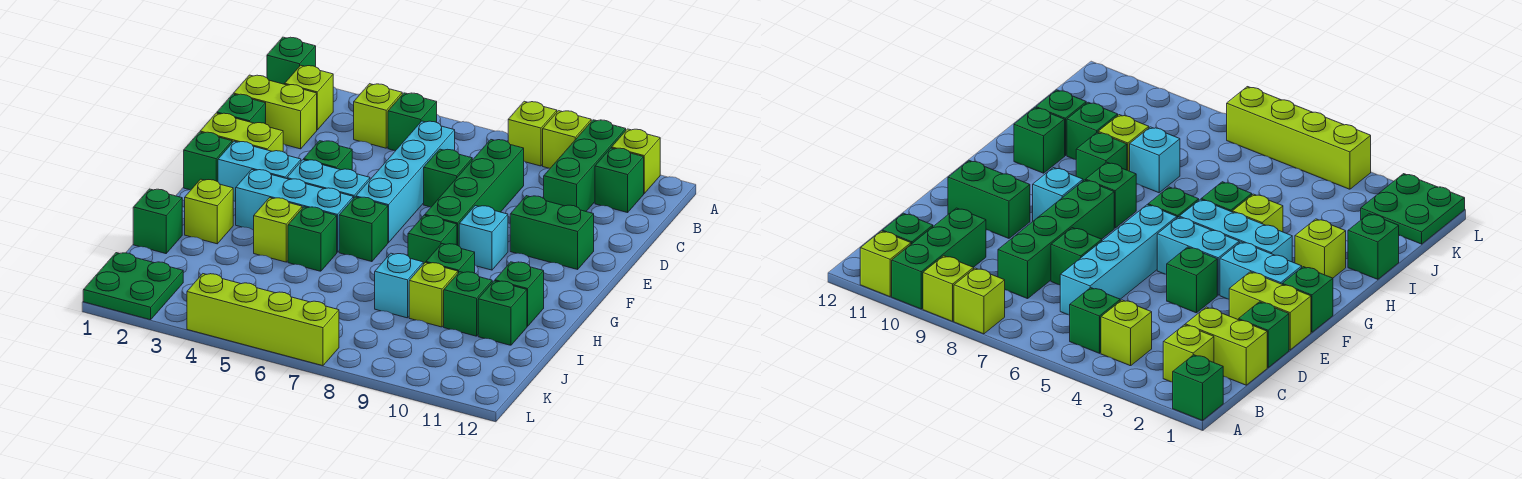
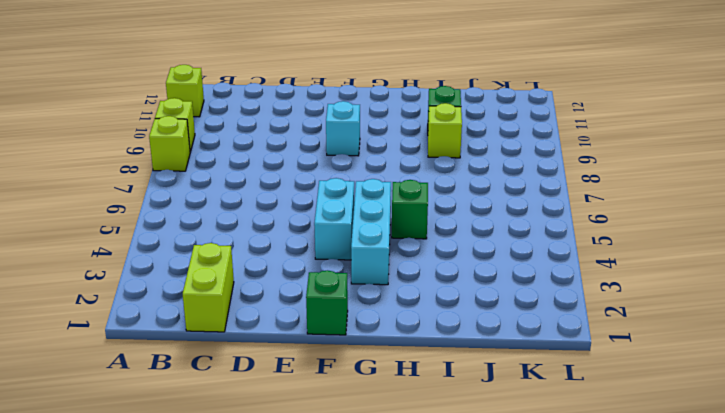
none -> green 1x1 brick [267,37,316,84]
none -> green 1x3 brick [544,120,626,211]
none -> lime 1x1 brick [285,65,333,130]
none -> lime 1x1 brick [354,84,402,148]

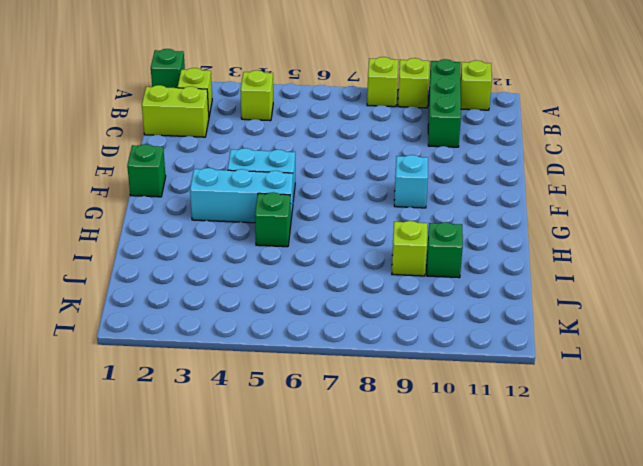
none -> green 1x1 brick [388,93,437,151]
none -> green 1x1 brick [595,148,644,213]
none -> cyan 1x4 brick [356,121,455,243]
none -> green 1x4 brick [425,140,524,246]

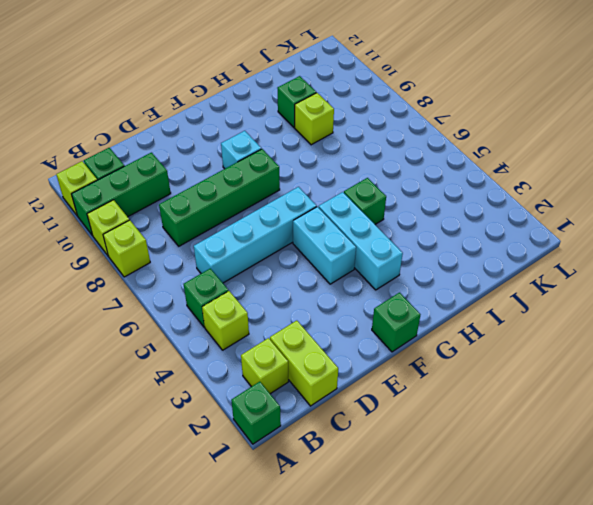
none -> green 1x1 brick [217,94,266,124]
none -> green 1x1 brick [424,149,472,207]
none -> lime 1x2 brick [200,113,283,152]
none -> green 1x1 brick [304,141,352,170]

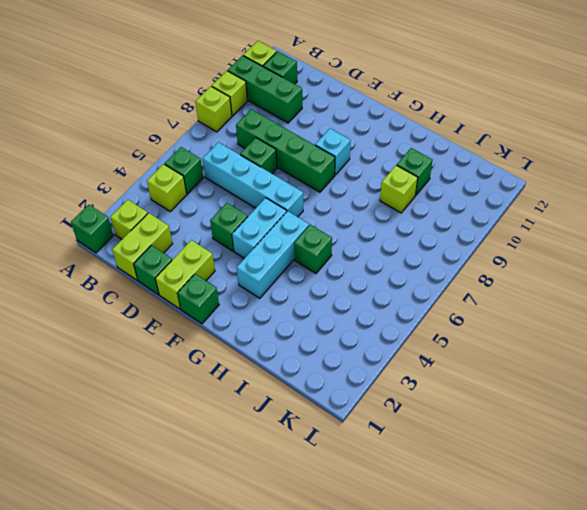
none -> green 1x2 brick [510,196,594,269]
none -> cyan 1x2 brick [218,141,301,202]
none -> green 1x1 brick [339,197,388,262]
none -> green 1x1 brick [408,215,457,264]

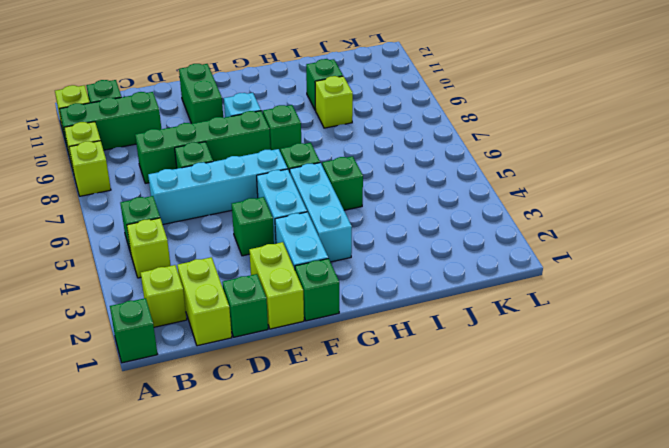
none -> lime 1x1 brick [185,179,233,244]
none -> lime 1x1 brick [254,198,302,262]
none -> green 1x1 brick [426,244,475,273]
none -> green 1x1 brick [495,262,544,326]

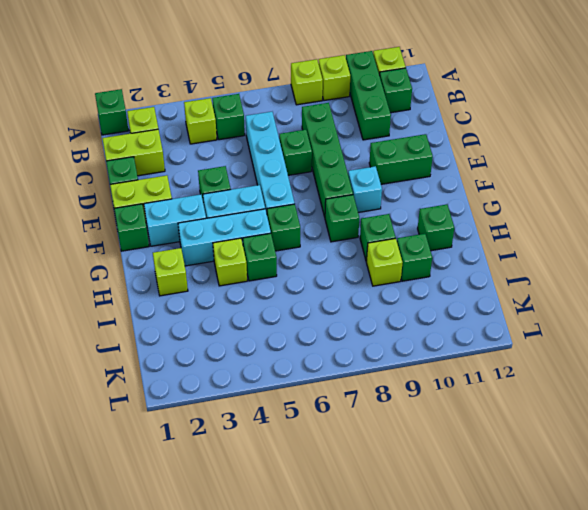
none -> green 1x1 brick [133,189,182,254]
none -> cyan 1x1 brick [375,253,423,318]
none -> green 1x1 brick [478,281,527,345]
none -> green 2x2 plate [83,253,183,320]

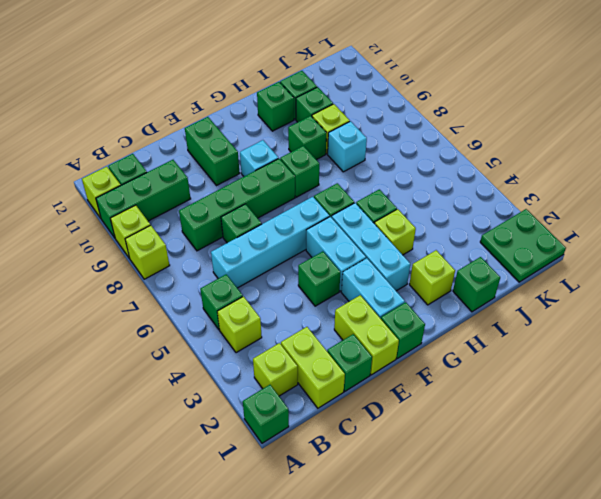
none -> lime 1x4 brick [187,274,339,366]

